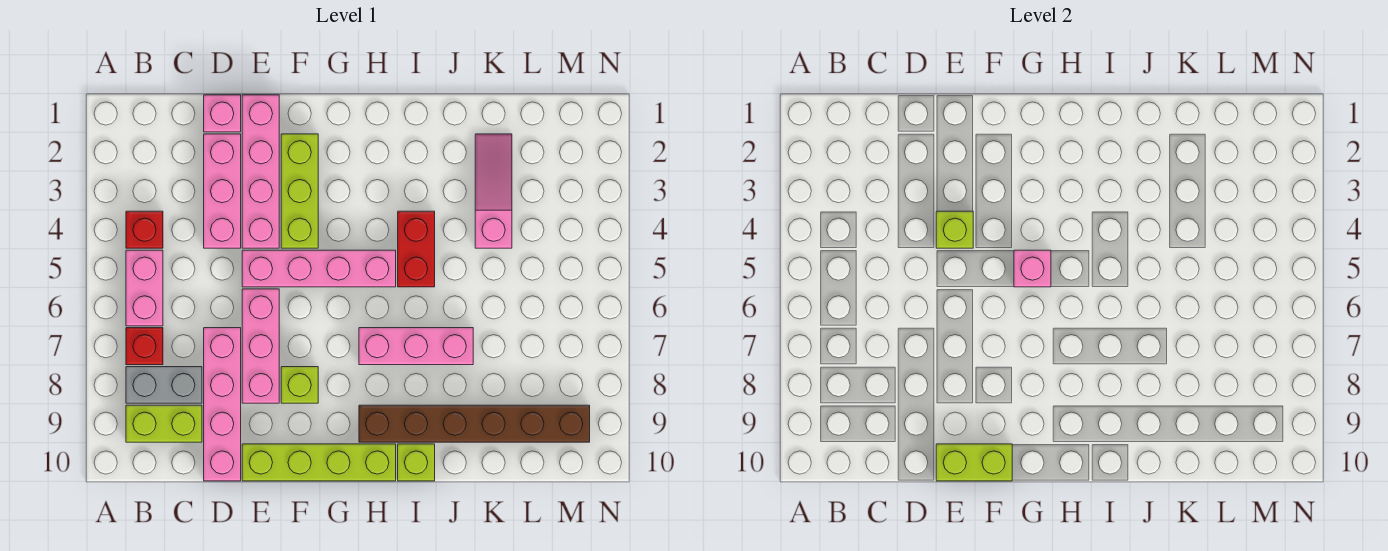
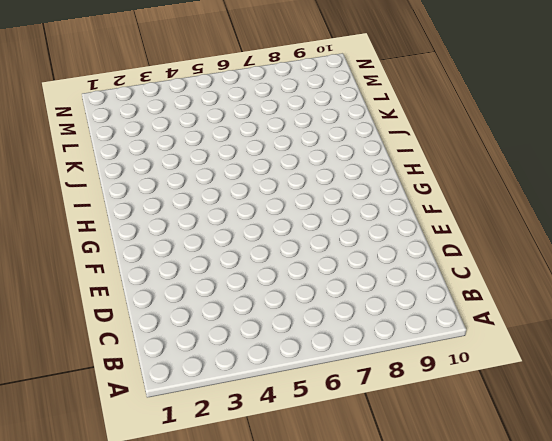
none -> red 1x1 brick [126,211,163,248]
none -> pink 1x2 brick [126,250,163,326]
none -> red 1x1 brick [126,328,163,365]

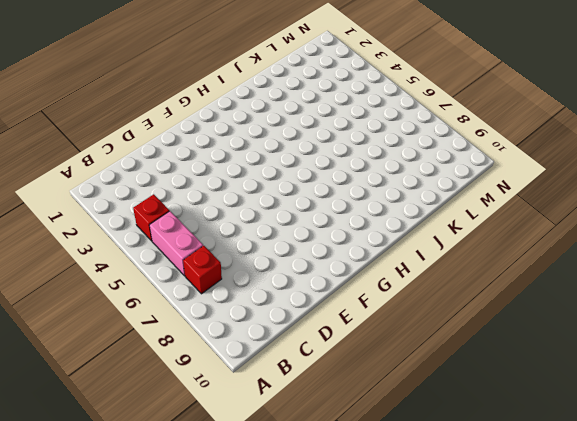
none -> grey 1x2 brick [126,367,202,403]
none -> lime 1x2 brick [126,405,202,442]
none -> pink 1x1 brick [204,95,241,132]

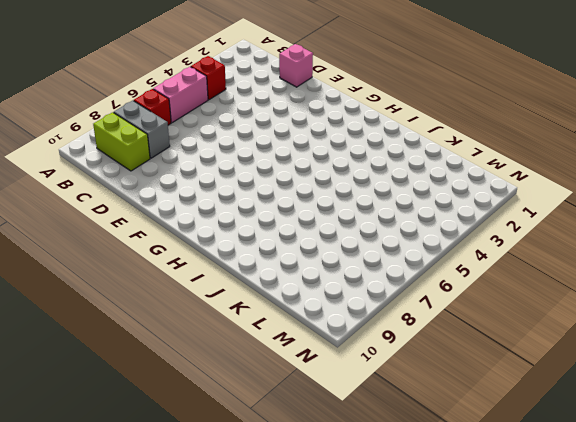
none -> pink 1x3 brick [204,134,241,248]
none -> pink 1x4 brick [204,328,241,481]
none -> pink 1x4 brick [242,95,279,248]

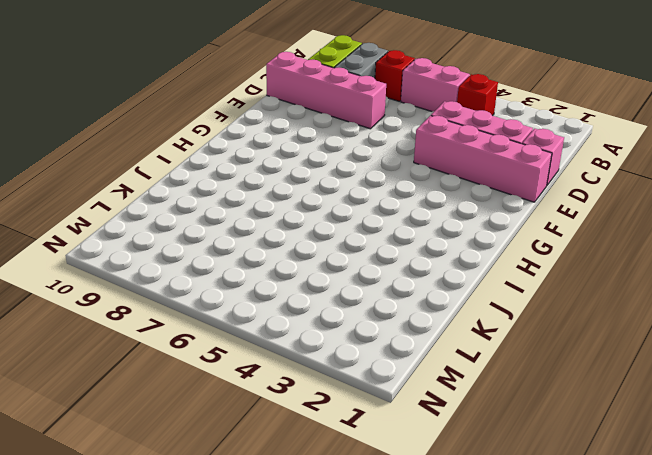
none -> pink 1x4 brick [242,250,396,287]
none -> pink 1x3 brick [242,289,279,403]
none -> lime 1x4 brick [242,444,396,481]

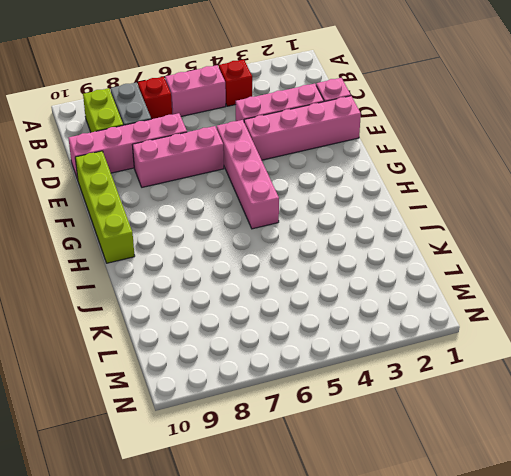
none -> lime 1x3 brick [281,134,318,248]
none -> lime 1x1 brick [281,367,318,403]
none -> pink 1x3 brick [359,328,473,365]

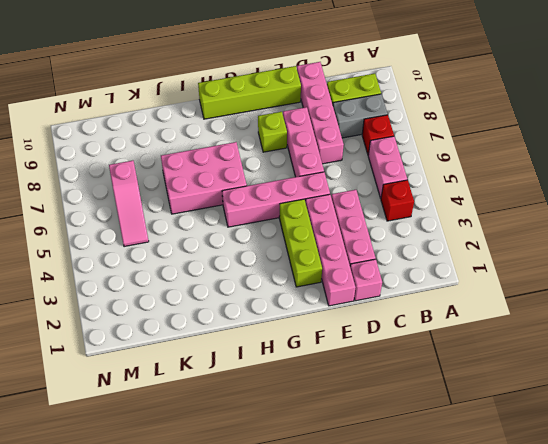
pink 2x3 brick [161,142,247,214] -> pink 1x3 brick [359,328,473,365]
pink 1x3 slope [109,161,149,247] -> pink 1x3 slope moved to [475,134,512,248]
none -> brown 1x6 brick [359,405,590,442]
none -> red 1x2 brick [398,211,435,287]
none -> lime 1x1 brick [398,444,435,481]

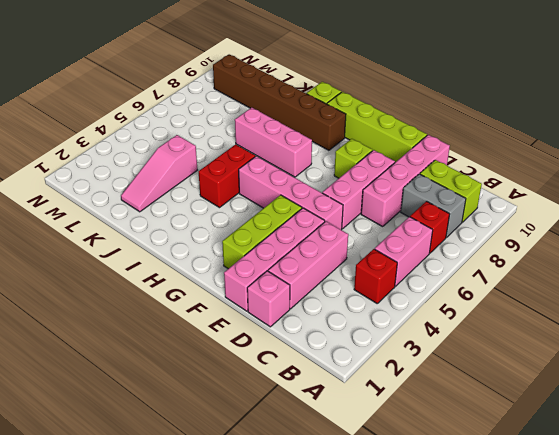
none -> lime 1x1 brick [936,211,973,248]
none -> lime 1x2 brick [936,444,1012,481]
none -> pink 1x1 brick [1014,250,1051,287]

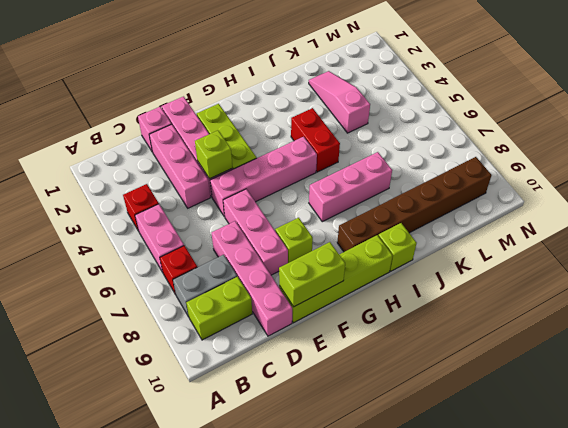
none -> pink 1x1 brick [1014,250,1051,287]

